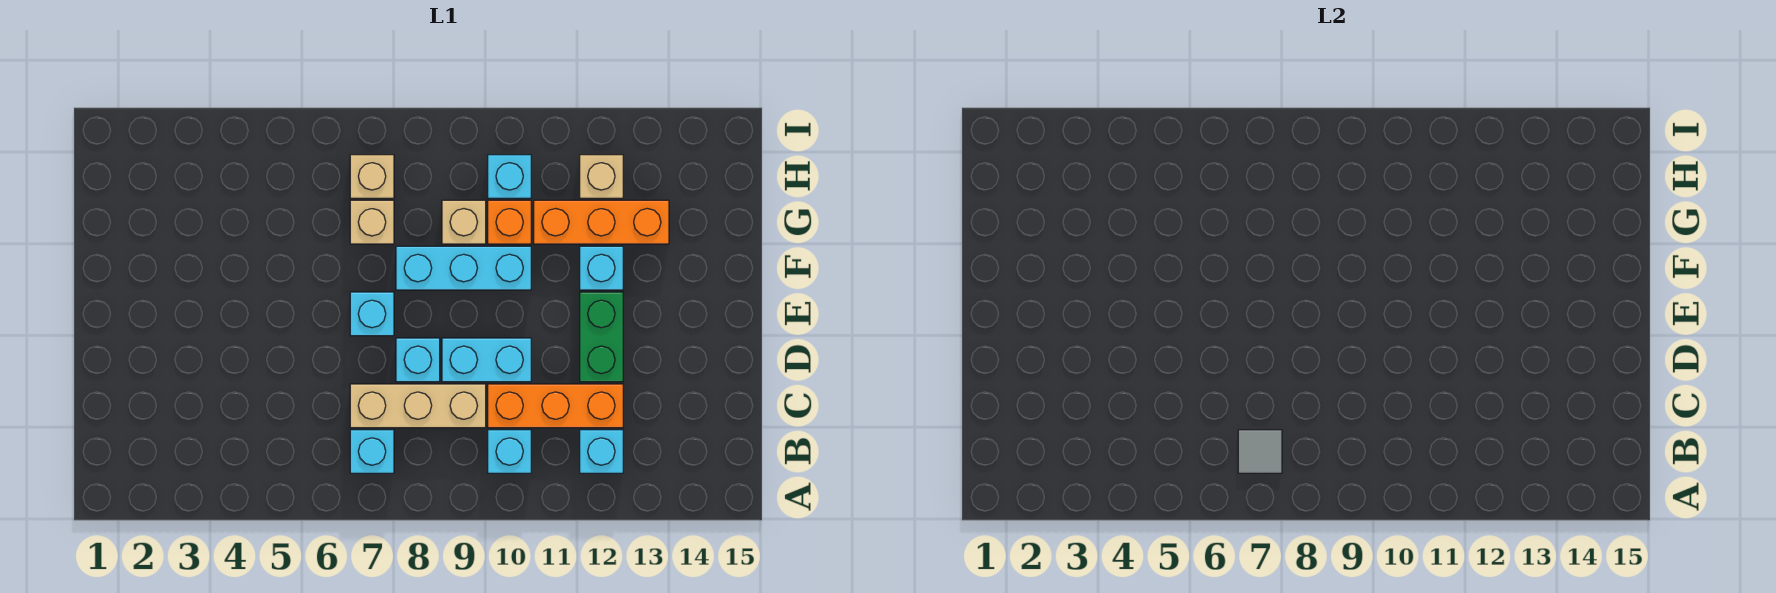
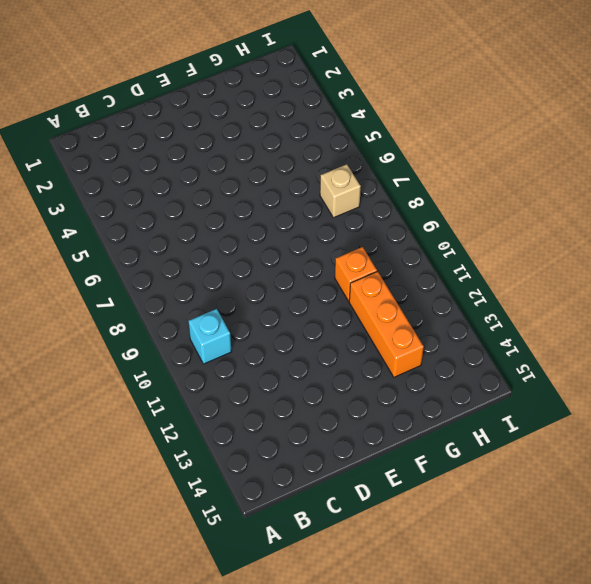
none -> cyan 1x1 brick [350,430,394,473]
none -> cyan 1x1 brick [580,430,623,473]
none -> tan 1x3 brick [350,384,486,428]

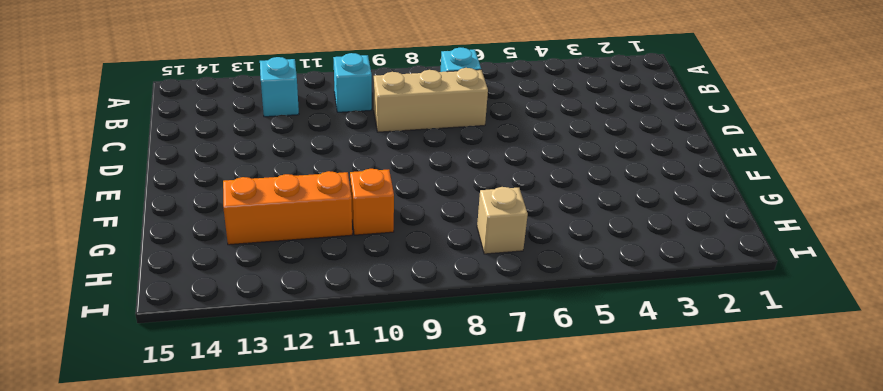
none -> orange 1x3 brick [488,384,623,428]
none -> cyan 1x1 brick [396,338,440,382]
none -> cyan 1x2 brick [442,338,531,382]

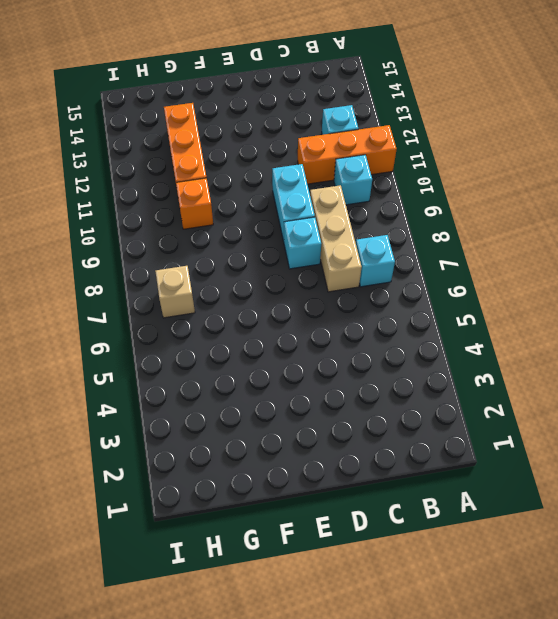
orange 1x3 brick [298,125,397,184] -> orange 1x3 brick turned to [488,384,623,428]
none -> green 1x2 brick [580,292,623,382]
none -> cyan 1x1 brick [350,292,394,336]
none -> cyan 1x3 brick [396,246,531,290]

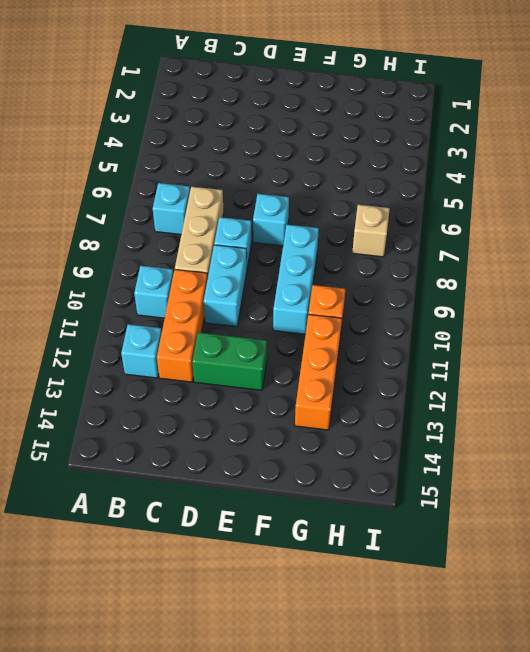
none -> cyan 1x1 brick [580,246,623,290]
none -> tan 1x1 brick [350,200,394,244]
none -> tan 1x1 brick [442,200,486,244]

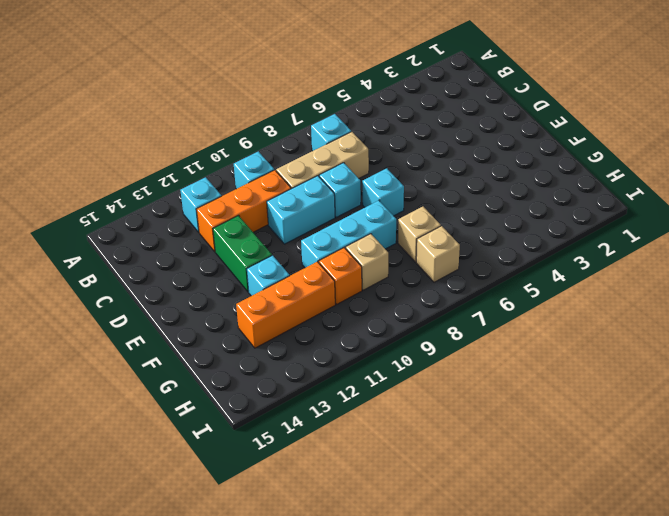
none -> cyan 1x1 brick [488,155,531,198]
none -> tan 1x1 brick [580,155,623,198]
none -> grey 1x1 tile [1238,430,1282,473]

